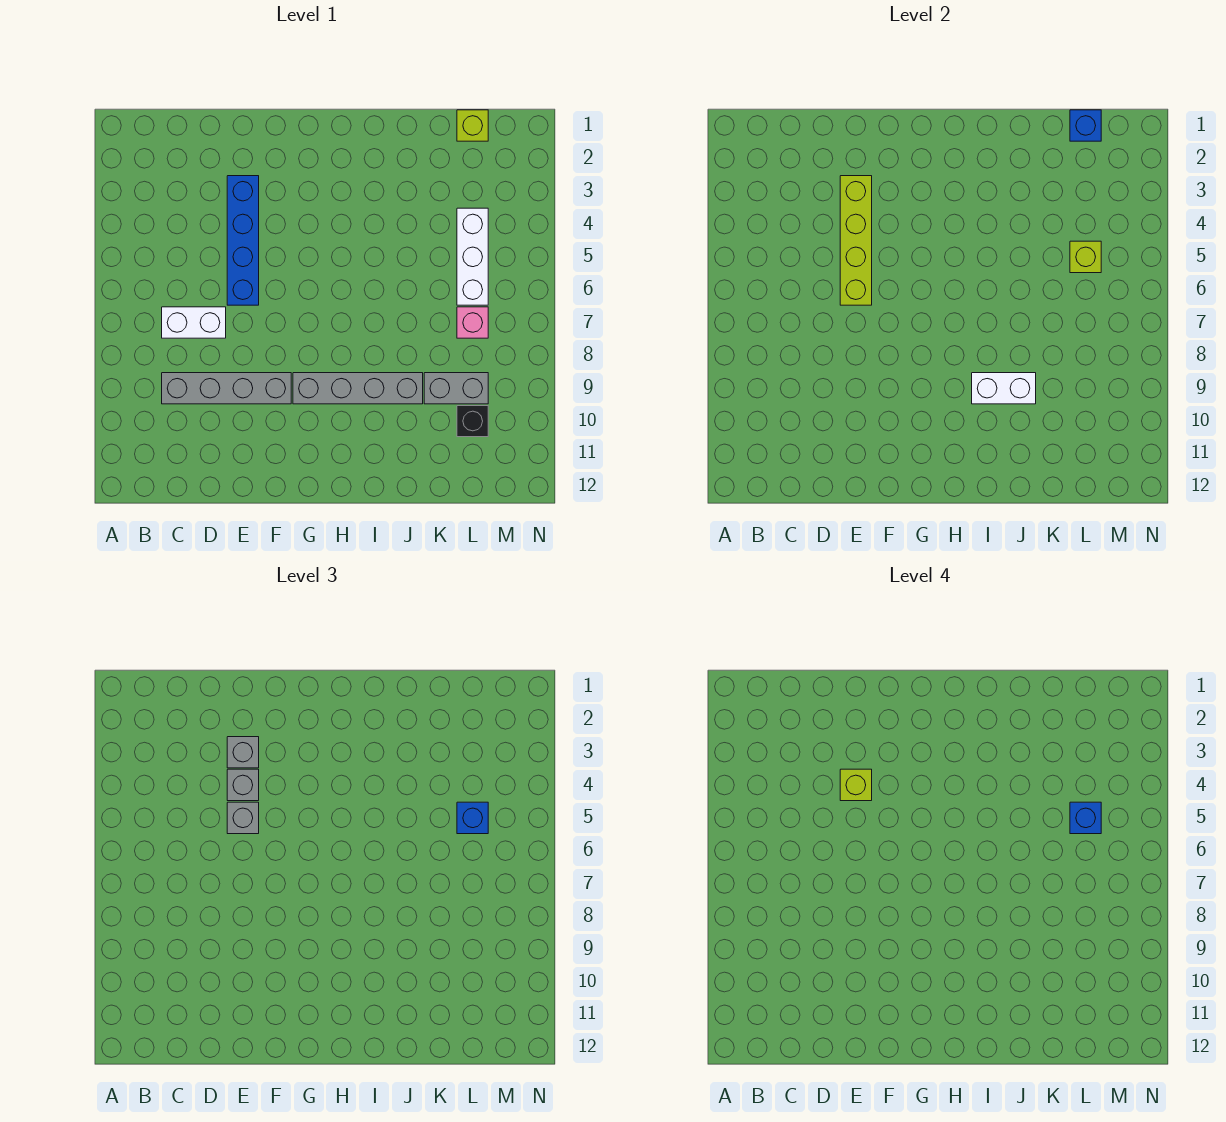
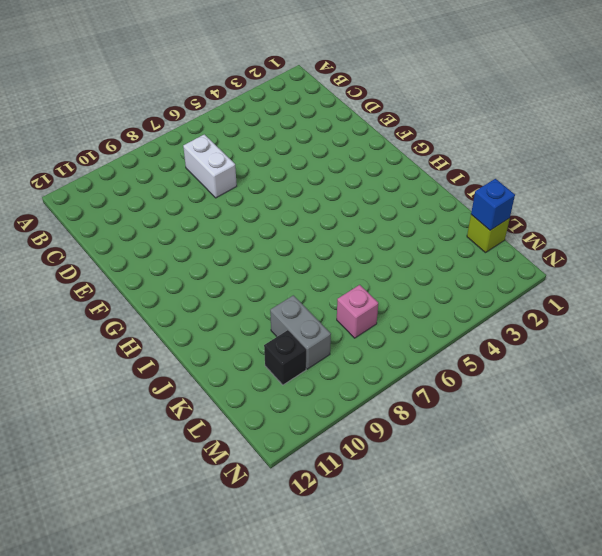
none -> grey 1x4 brick [162,373,291,404]
none -> blue 1x4 brick [227,176,259,305]
none -> grey 1x4 brick [293,373,423,404]

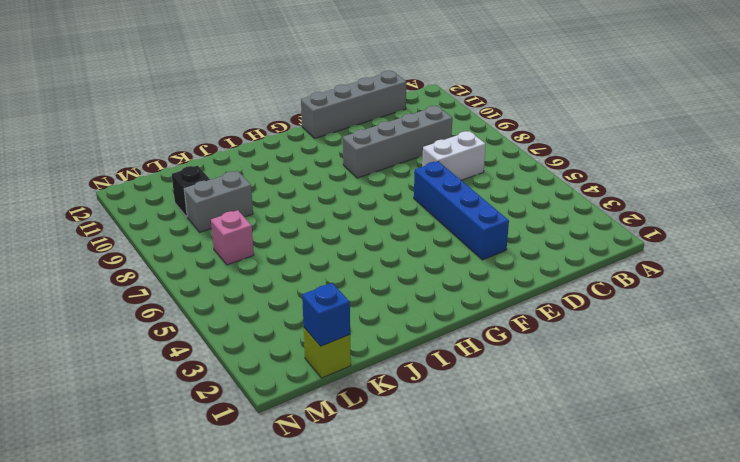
grey 1x4 brick [301,71,406,138] -> grey 1x4 brick moved to [293,373,423,404]
none -> white 1x3 brick [457,208,488,305]
none -> lime 1x4 brick [840,176,872,305]
none -> white 1x2 brick [972,373,1036,404]

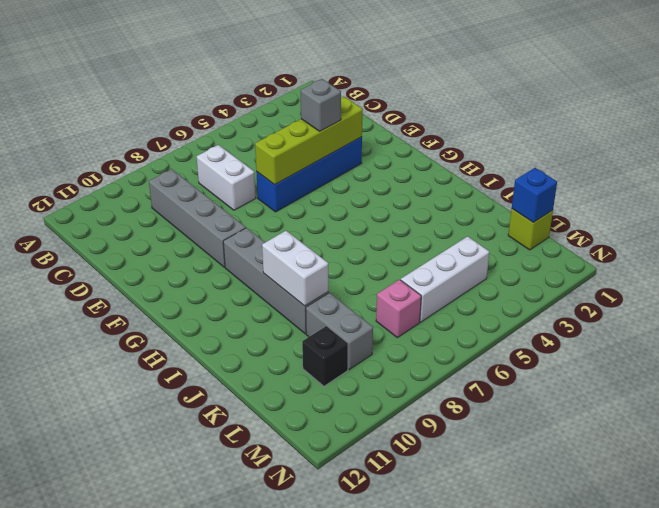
none -> lime 1x1 brick [1070,241,1101,273]
none -> grey 1x1 brick [227,737,259,768]
none -> grey 1x1 brick [227,802,259,834]

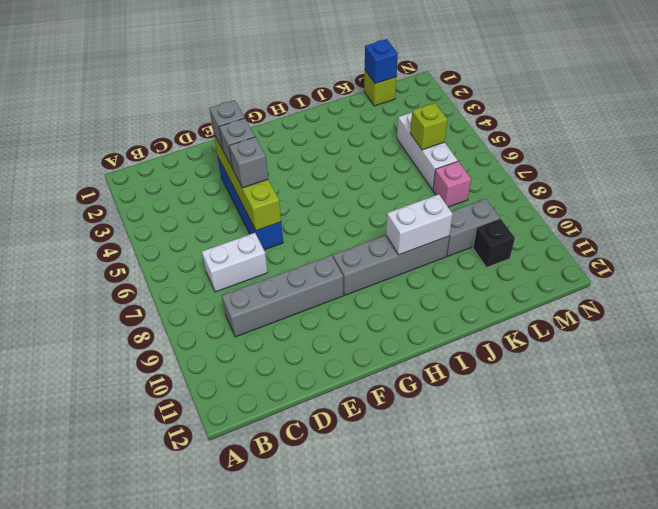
none -> blue 1x1 brick [457,802,488,834]
none -> lime 1x1 brick [840,769,872,801]
none -> blue 1x1 brick [1070,802,1101,834]

